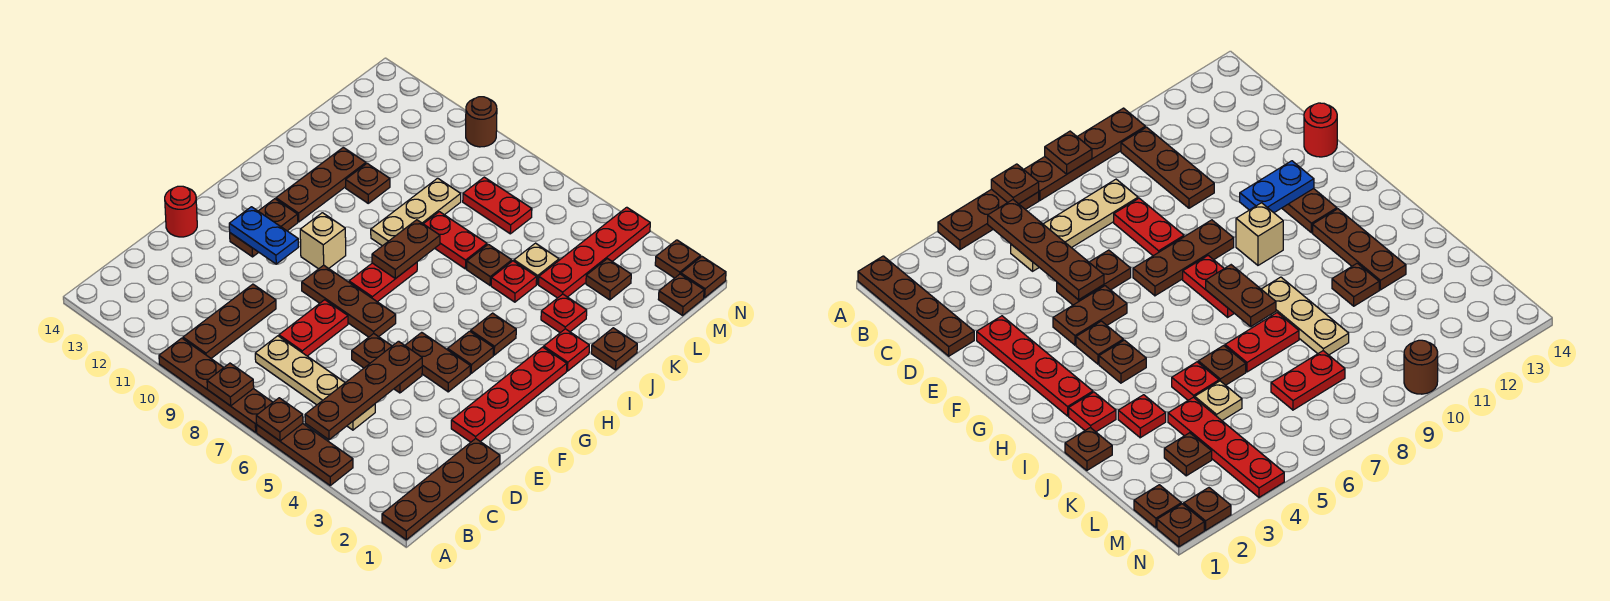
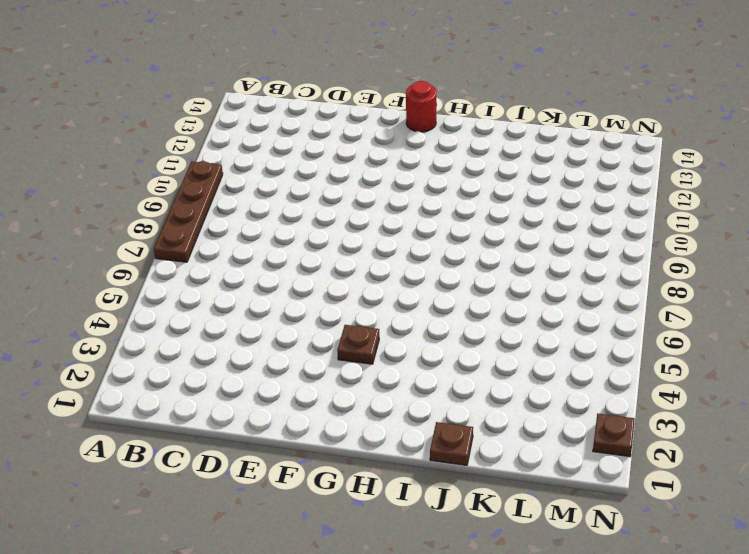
red 1x1 round brick [406,81,436,132] -> red 1x1 round brick moved to [165,186,197,237]
none -> brown 1x4 plate [382,439,500,540]
none -> brown 1x3 plate [257,424,353,485]
none -> brown 1x3 plate [183,284,276,358]
none -> tan 1x4 plate [255,336,375,430]

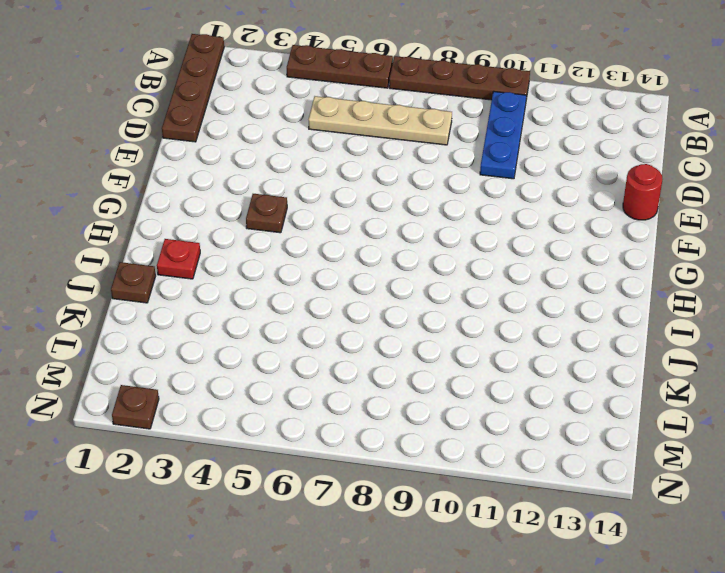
blue 1x3 plate [480,91,526,179] -> brown 1x3 plate [183,284,276,358]
none -> red 1x2 plate [279,300,348,356]
none -> red 1x4 plate [451,347,567,442]
none -> brown 1x2 plate [352,334,422,393]
none -> brown 1x2 plate [405,332,470,392]

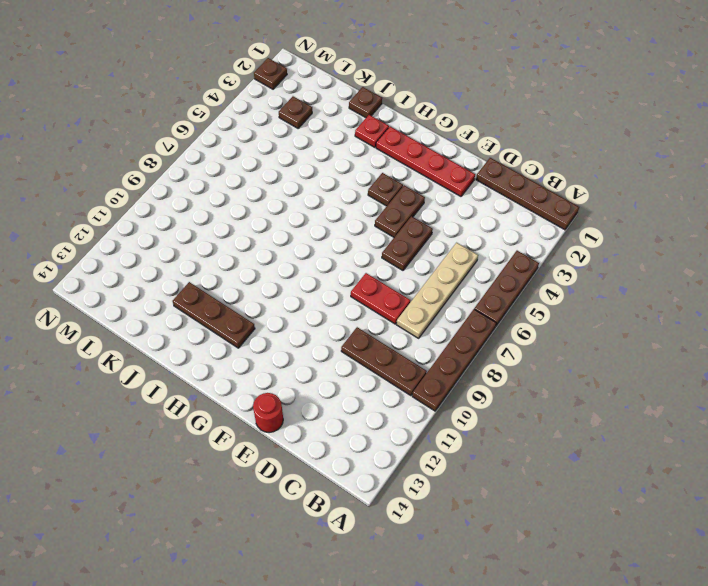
none -> brown 1x3 plate [302,265,396,337]
none -> brown 1x2 plate [230,199,298,257]
none -> red 1x2 plate [349,262,417,302]
none -> tan 1x1 brick [300,213,346,269]

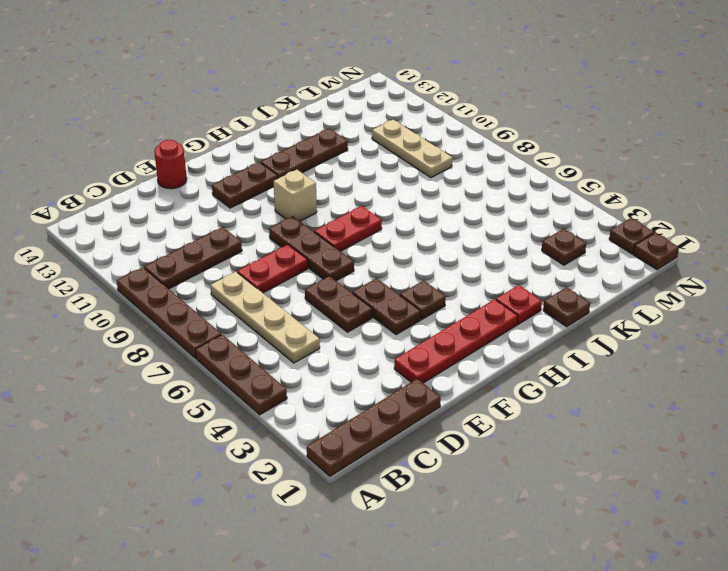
tan 1x3 plate [372,120,452,178] -> tan 1x3 plate turned to [371,178,461,246]
none -> brown 1x1 plate [471,313,516,355]
none -> red 1x1 plate [541,294,587,333]
none -> red 1x1 plate [491,261,537,302]
none -> brown 1x1 plate [467,244,512,285]

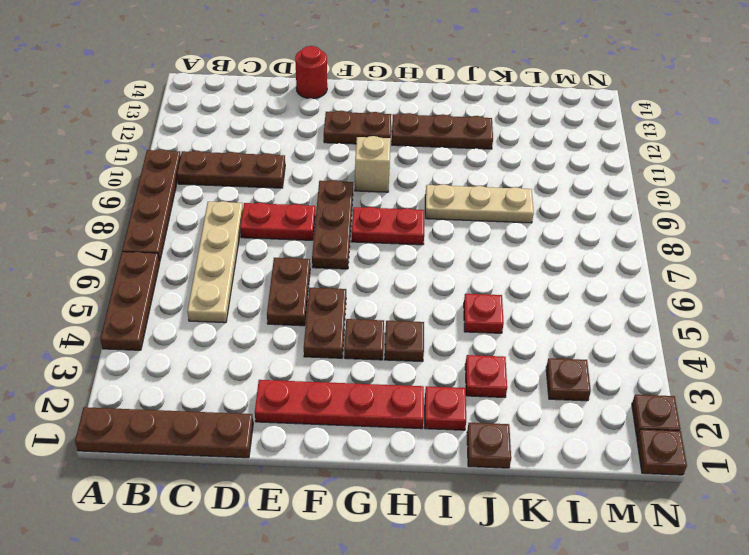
none -> brown 1x1 plate [467,244,512,285]
none -> red 1x2 plate [424,212,487,269]
none -> brown 1x1 plate [346,163,390,203]
none -> red 1x4 plate [539,207,650,298]

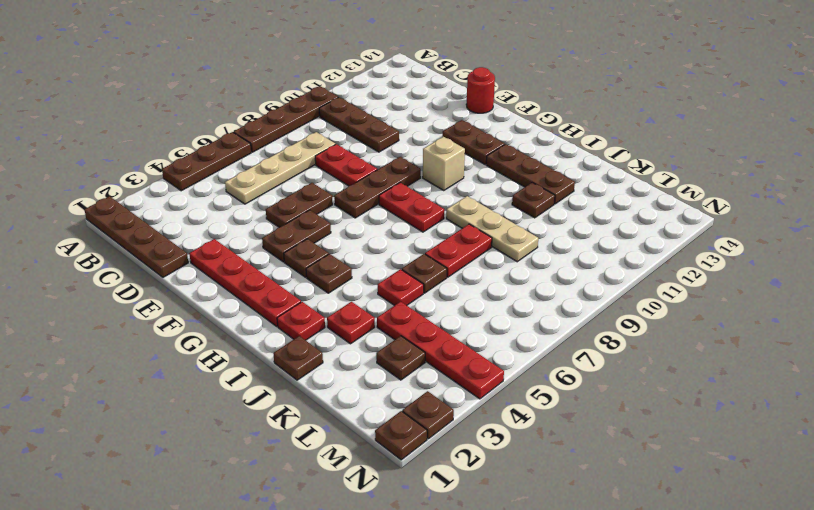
none -> tan 1x1 plate [514,243,559,284]
none -> red 1x2 plate [463,177,532,234]
none -> brown 1x1 plate [658,274,704,315]
none -> brown 1x1 round brick [466,97,497,147]

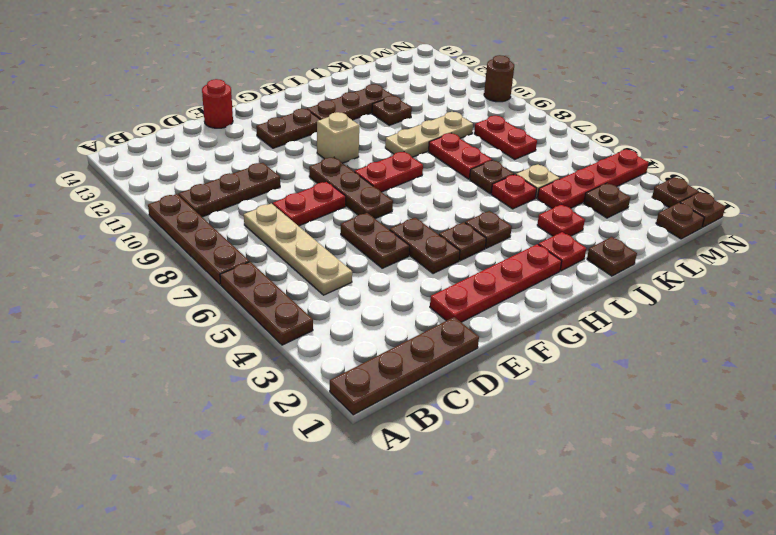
none -> brown 1x1 plate [256,398,303,441]
none -> brown 1x1 plate [207,363,254,406]
none -> brown 1x4 plate [305,341,422,440]
none -> blue 1x2 plate [229,207,298,264]

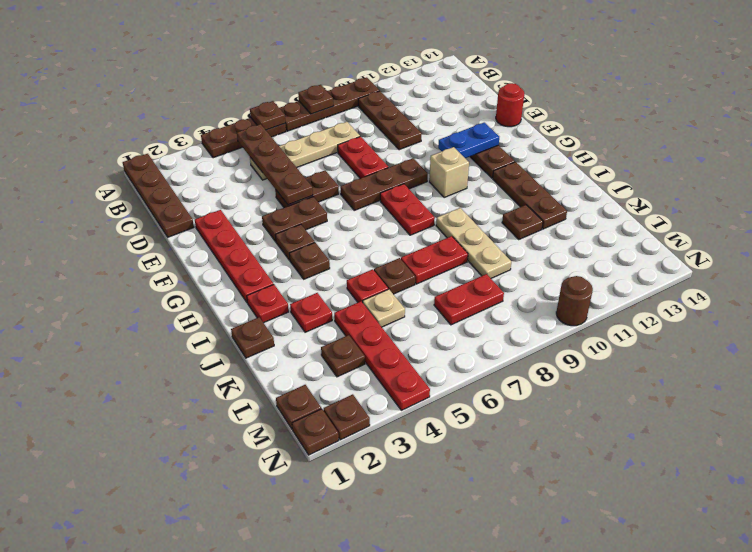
none -> brown 1x2 plate [372,220,440,279]

